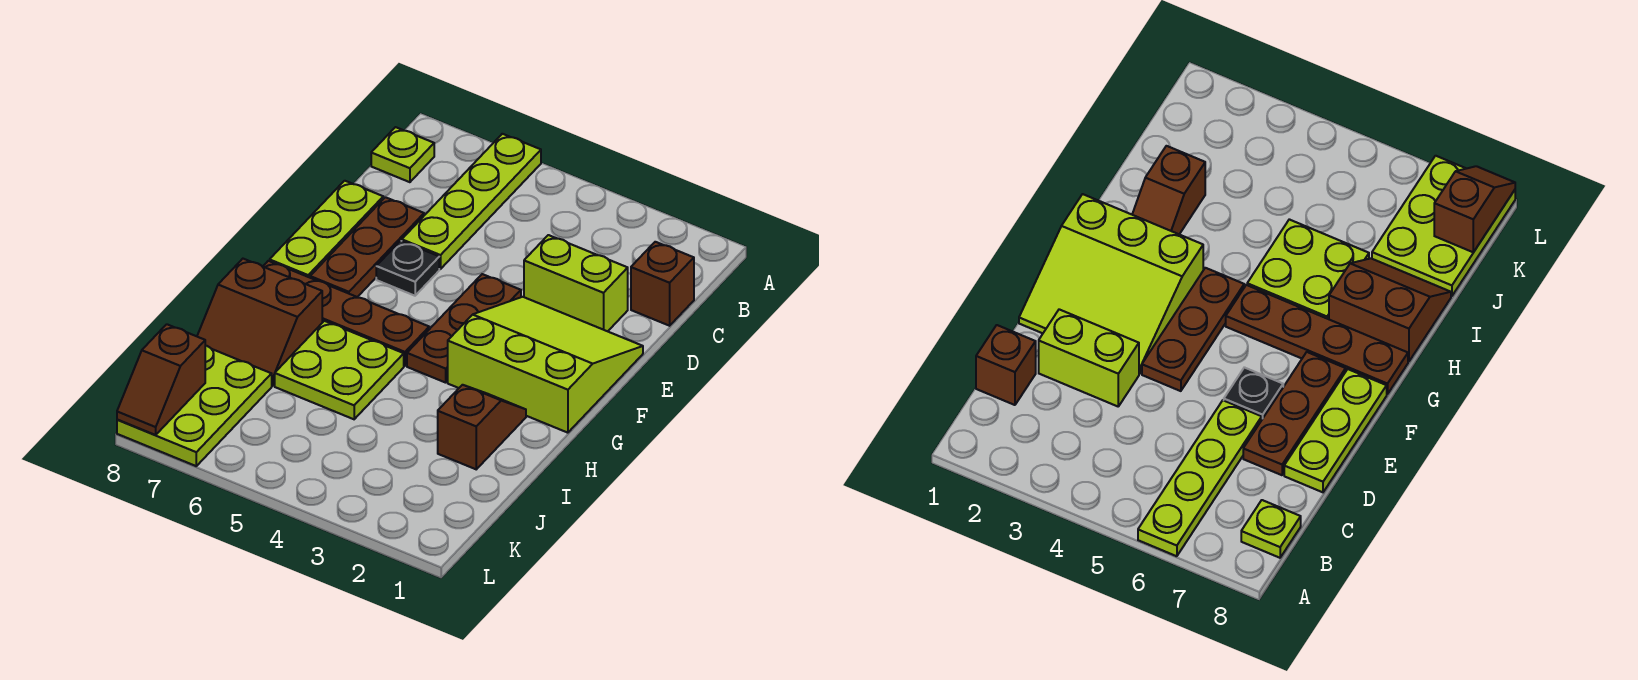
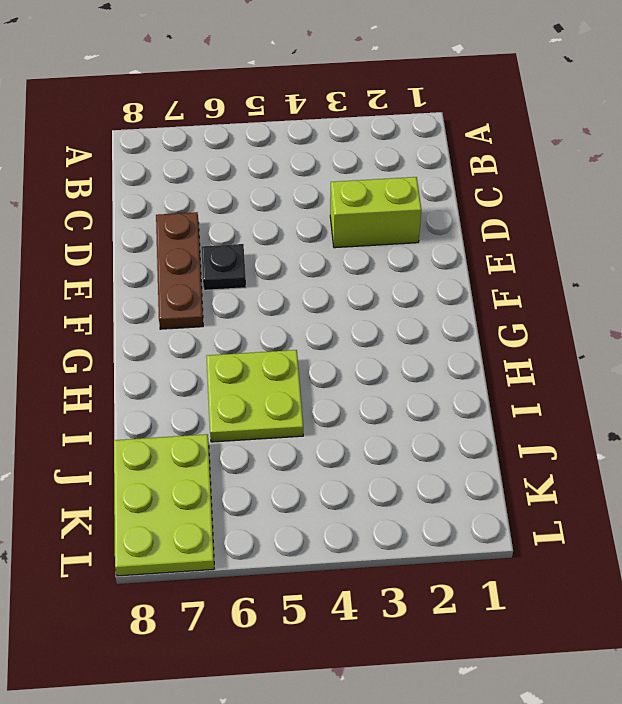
none -> lime 1x4 plate [402,134,541,269]
none -> lime 1x1 plate [371,127,434,182]
none -> brown 1x1 brick [631,242,694,326]

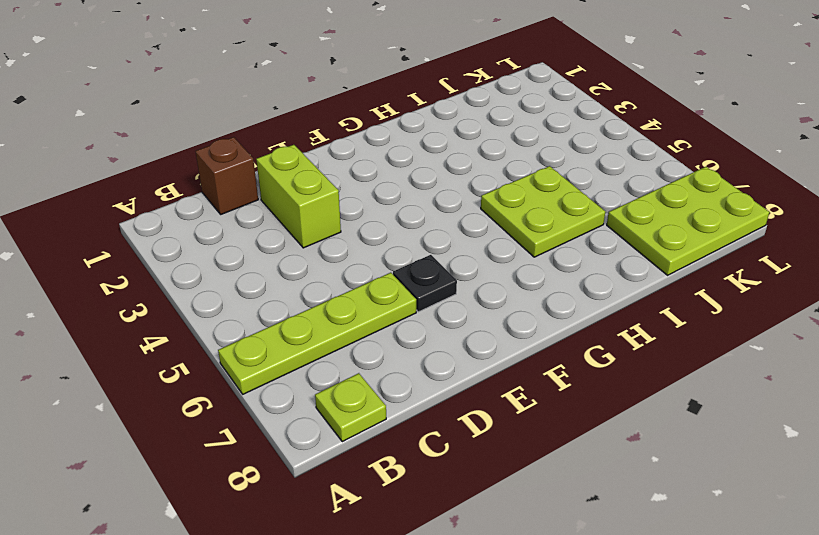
none -> brown 1x3 plate [310,197,424,297]
none -> lime 1x3 plate [270,181,383,278]
none -> lime 3x3 slope [448,297,643,433]

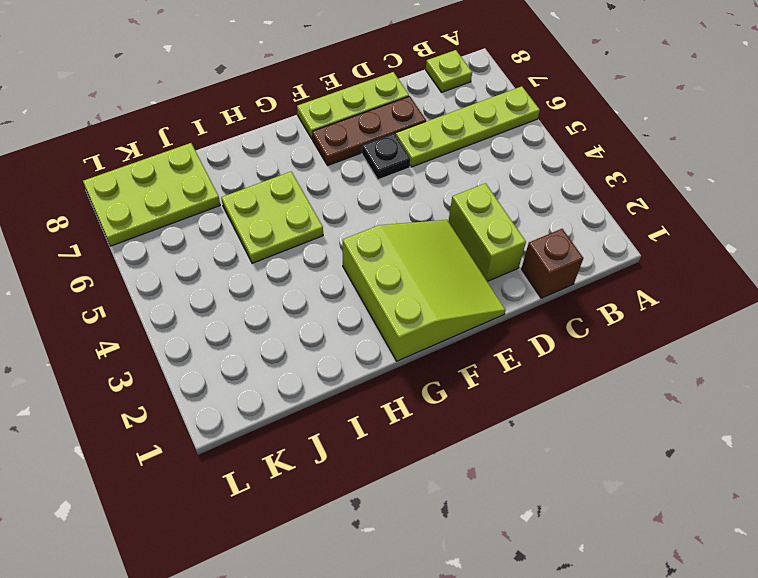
none -> brown 1x3 plate [407,274,521,383]
none -> brown 1x4 plate [263,261,429,366]
none -> brown 1x2 slope [438,385,526,469]

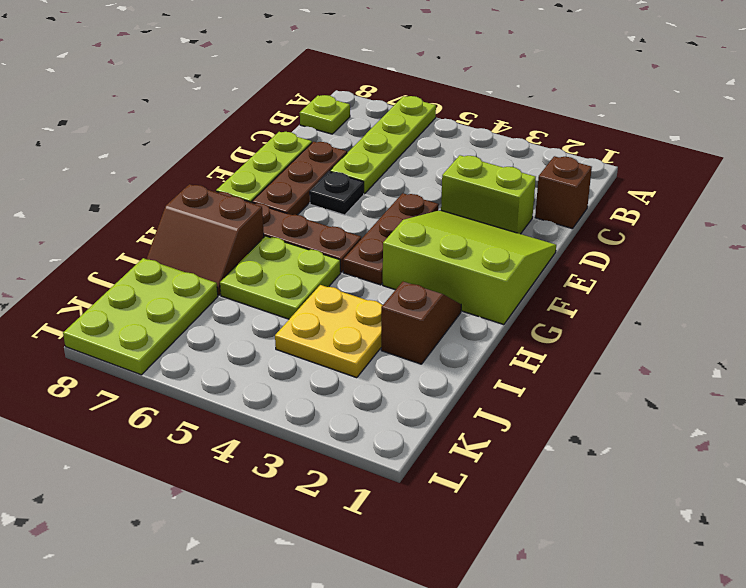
yellow 2x2 plate [275,285,383,378] -> none
none -> brown 1x2 slope [117,324,205,435]

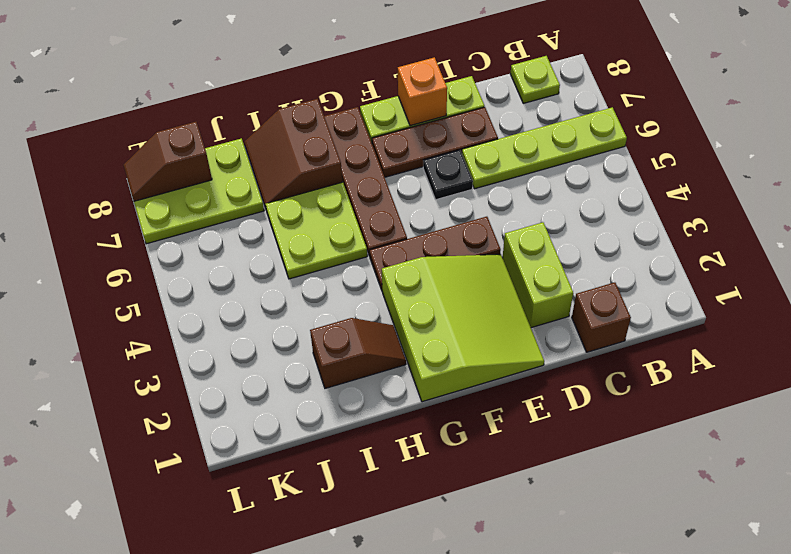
orange 1x1 brick [398,57,447,126] -> none

